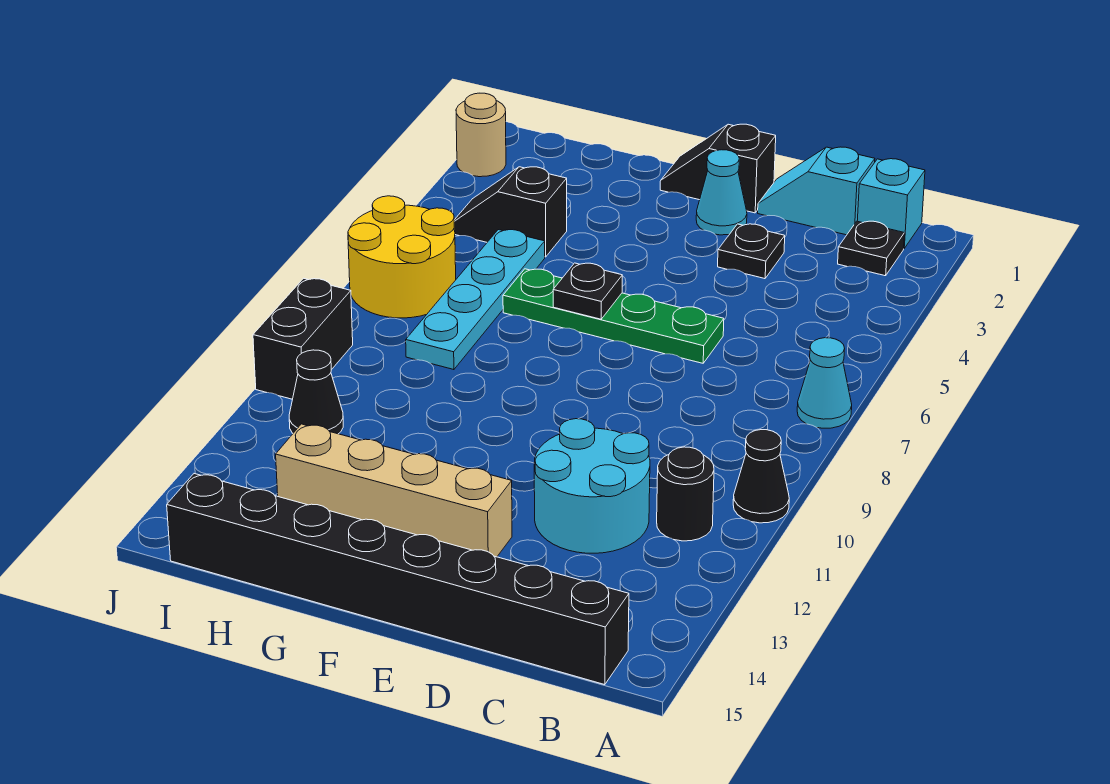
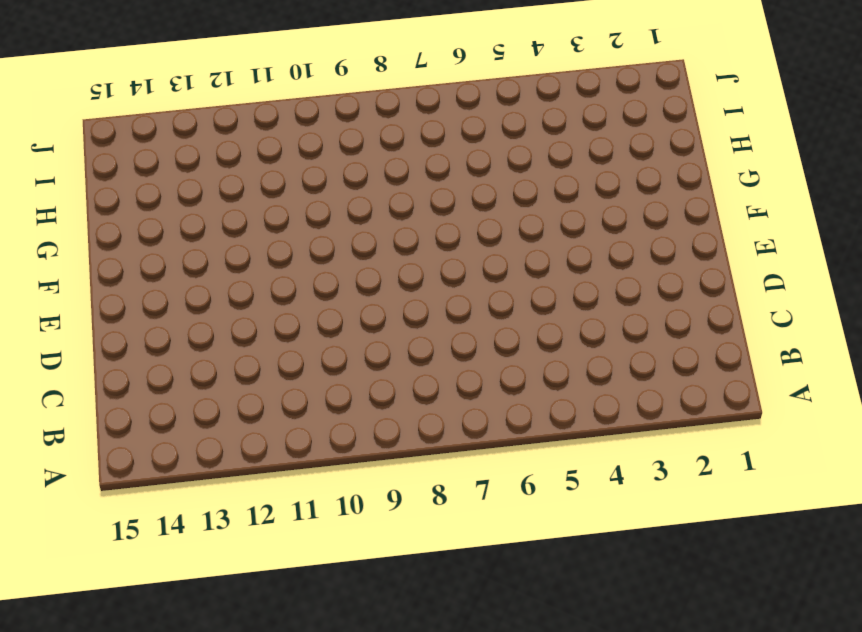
none -> cyan 1x1 cone [797,338,852,428]
none -> black 1x1 cone [733,430,789,523]
none -> cyan 1x1 brick [857,159,925,248]

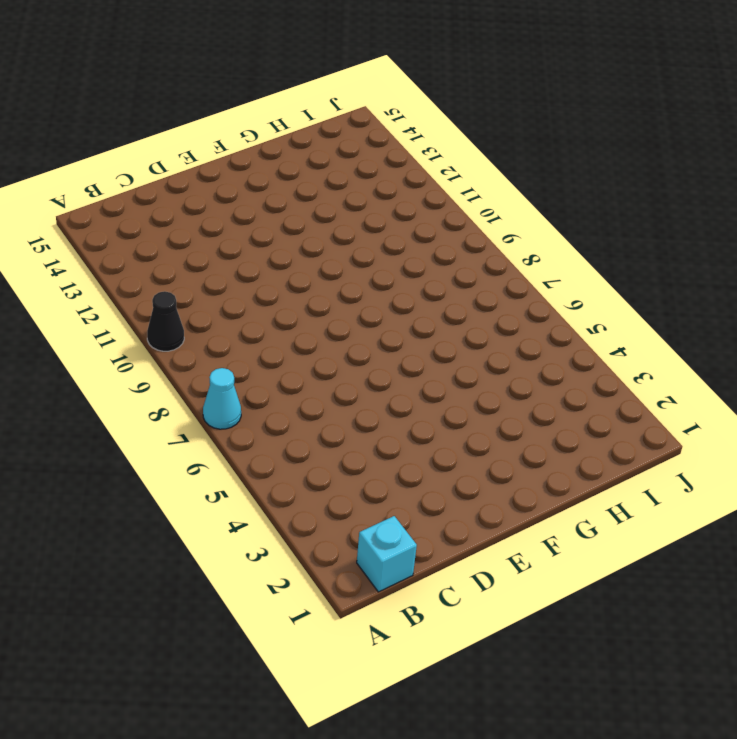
none -> black 1x1 plate [838,221,904,276]
none -> black 1x1 round brick [657,447,714,541]
none -> black 1x8 brick [167,474,629,685]

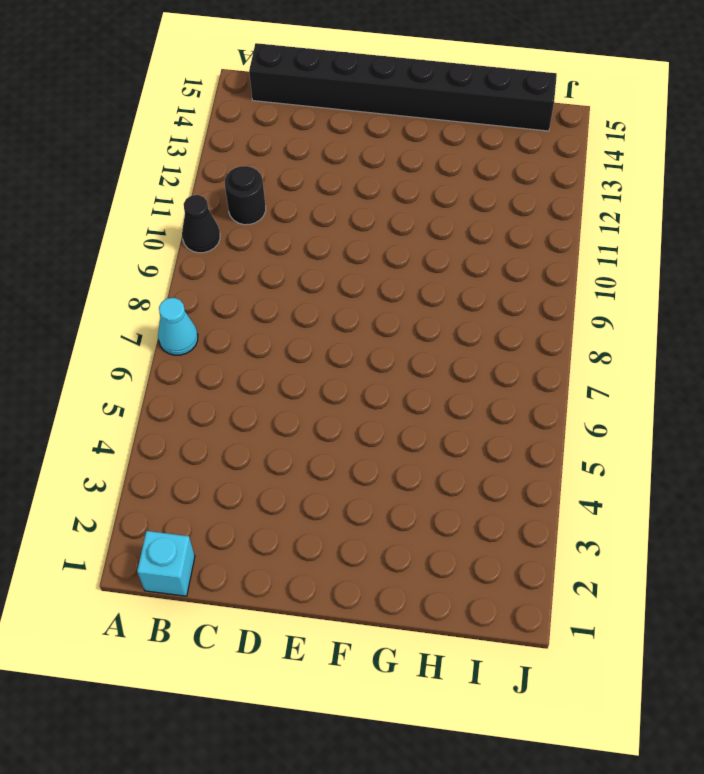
none -> black 1x1 plate [838,221,904,276]
none -> cyan 1x2 slope [758,147,875,235]
none -> cyan 2x2 round brick [534,419,650,553]

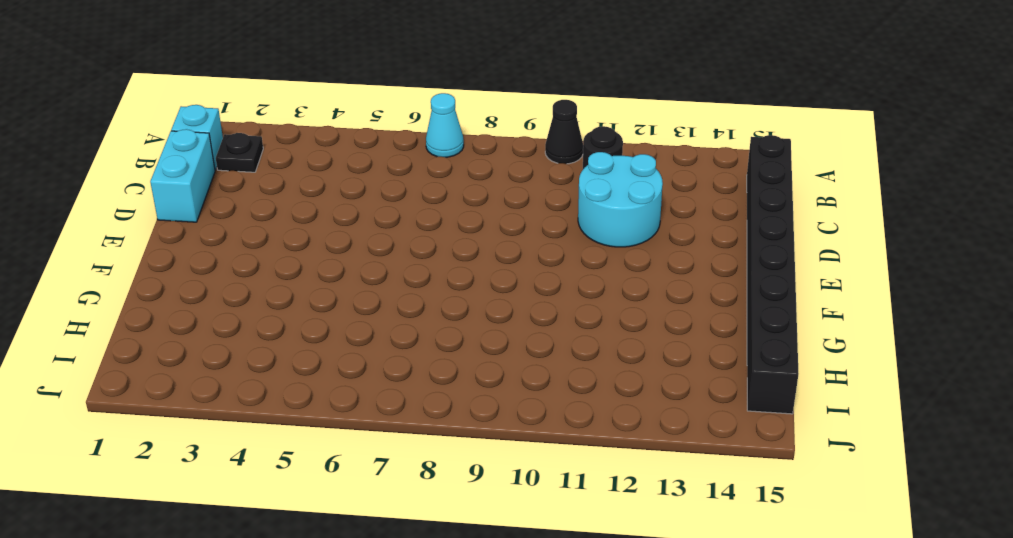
cyan 1x2 brick [150,129,215,222] -> cyan 1x2 slope [758,147,875,235]
none -> black 1x1 plate [718,224,785,279]
none -> green 1x4 plate [503,269,724,363]
none -> black 1x2 slope [660,124,776,213]

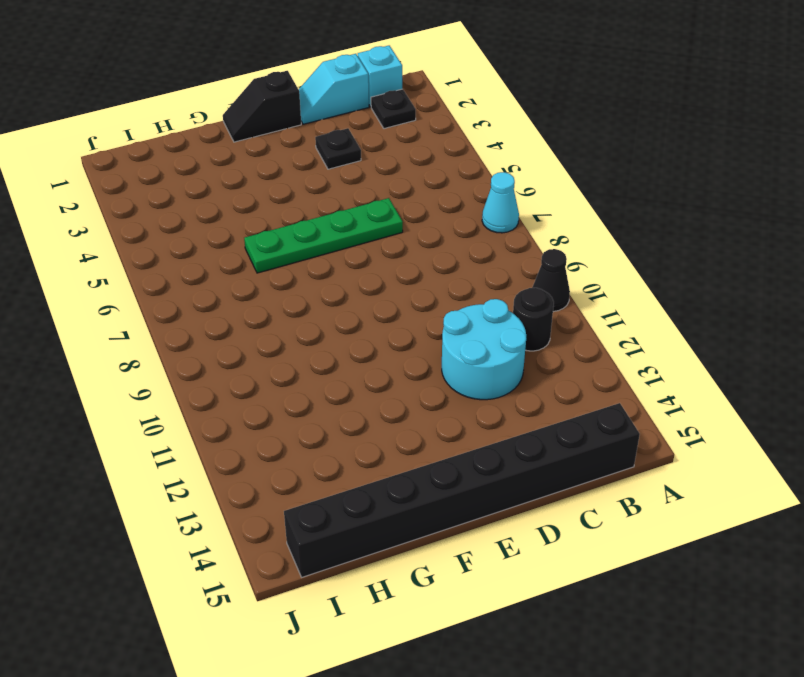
none -> cyan 1x1 cone [696,150,747,235]
none -> tan 1x4 brick [276,424,512,557]
none -> black 1x2 slope [454,167,567,257]

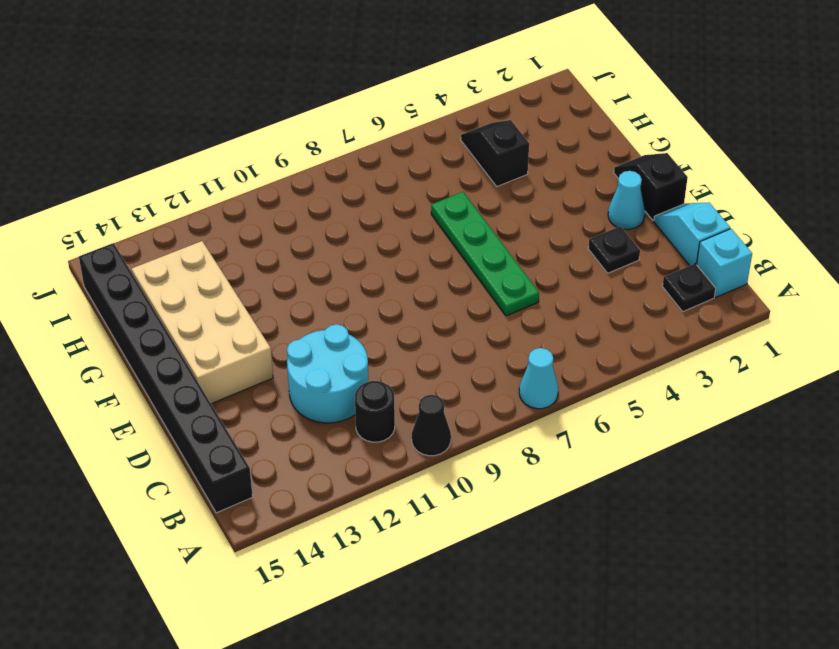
tan 2x4 brick [131,241,273,404] -> tan 1x4 brick [276,424,512,557]
none -> cyan 1x4 plate [406,230,545,370]
none -> yellow 2x2 round brick [348,196,456,318]
none -> black 1x1 cone [289,350,343,434]

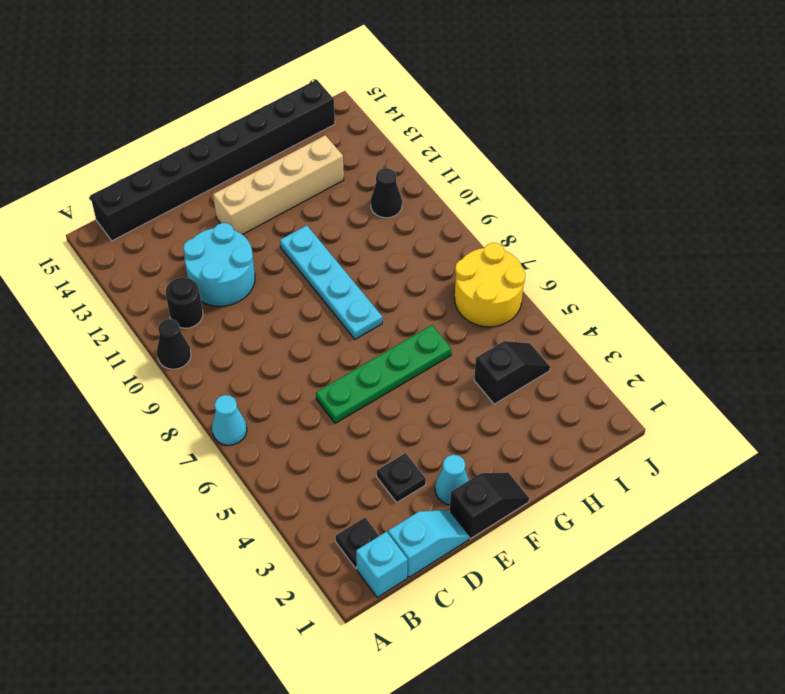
cyan 1x4 plate [280,225,382,339] -> cyan 1x4 plate moved to [406,230,545,370]
none -> tan 1x1 round brick [456,93,506,177]
none -> black 1x2 brick [253,278,353,399]
none -> black 1x1 plate [553,263,622,319]

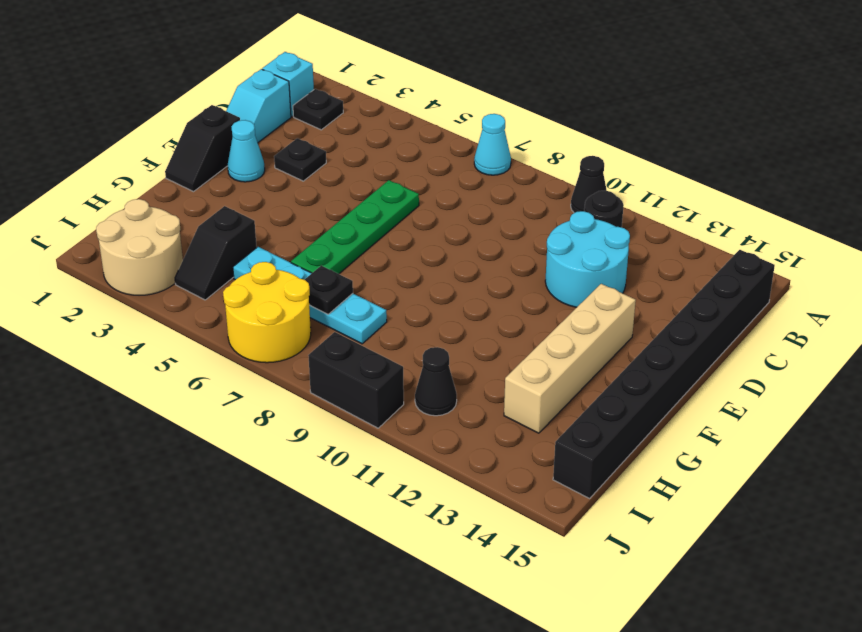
black 1x1 plate [305,266,353,314] -> black 1x1 plate moved to [553,263,622,319]
tan 2x2 round brick [96,199,183,295] -> tan 1x1 round brick [456,93,506,177]

